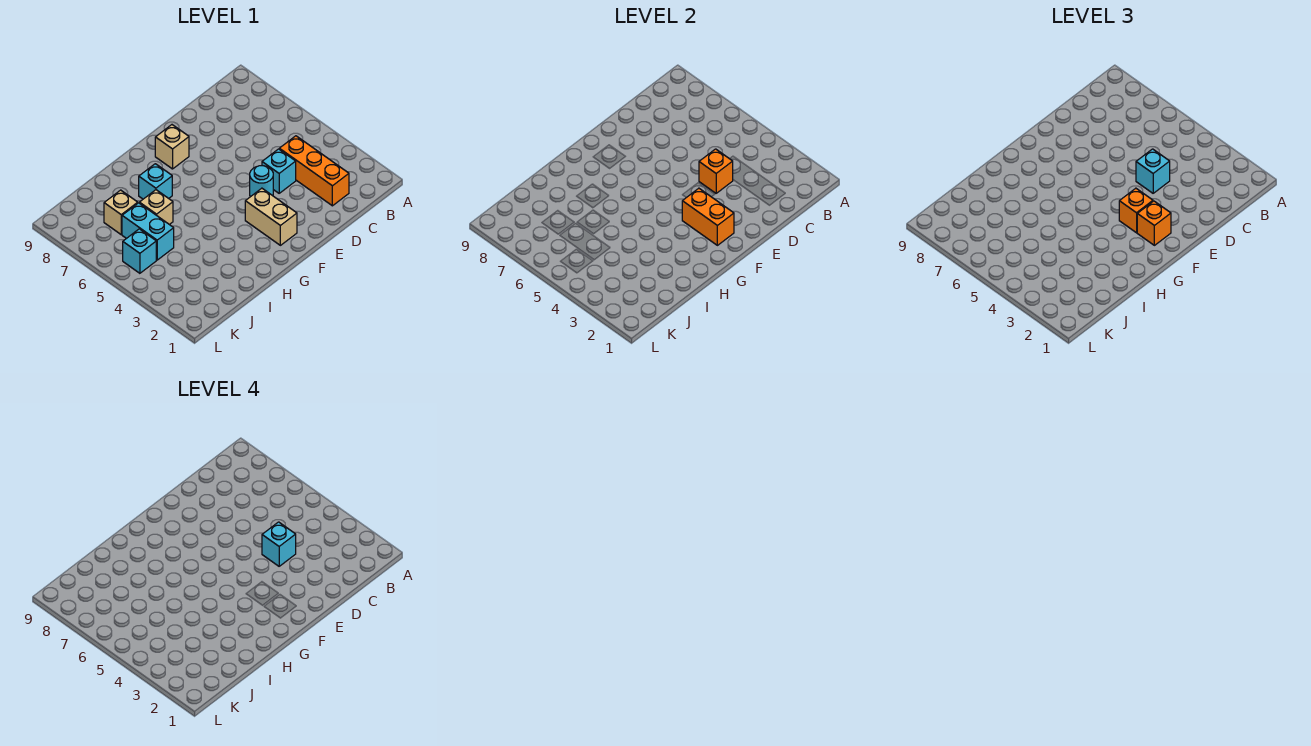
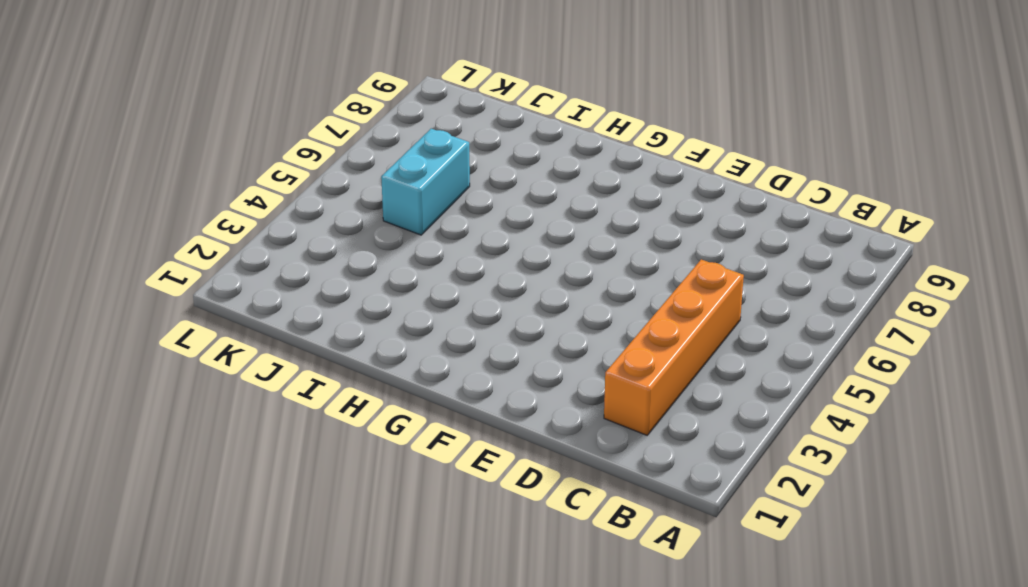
orange 1x4 brick [604,259,744,435] -> orange 1x3 brick [279,136,349,206]
none -> cyan 1x1 brick [262,149,296,193]
none -> cyan 1x1 round brick [250,166,273,197]
none -> tan 1x2 brick [245,188,297,245]

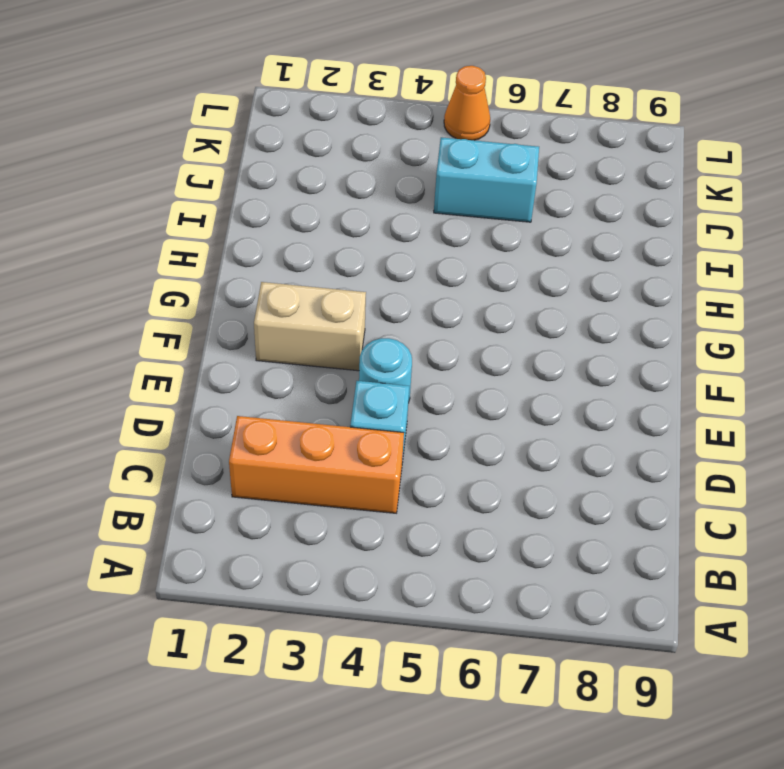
orange 1x1 cone [444,66,490,140] -> none
none -> tan 1x1 brick [155,125,189,169]
none -> cyan 1x1 brick [139,164,172,199]
none -> tan 1x1 brick [139,190,173,225]

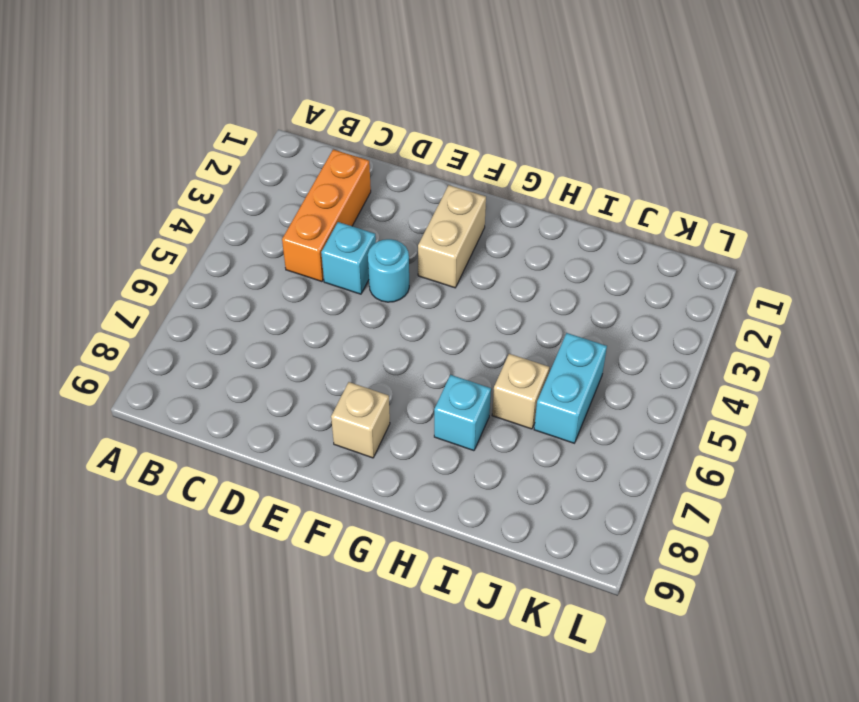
none -> tan 1x1 brick [104,190,138,234]
none -> cyan 1x1 brick [123,229,156,273]
none -> orange 1x1 brick [699,149,733,193]

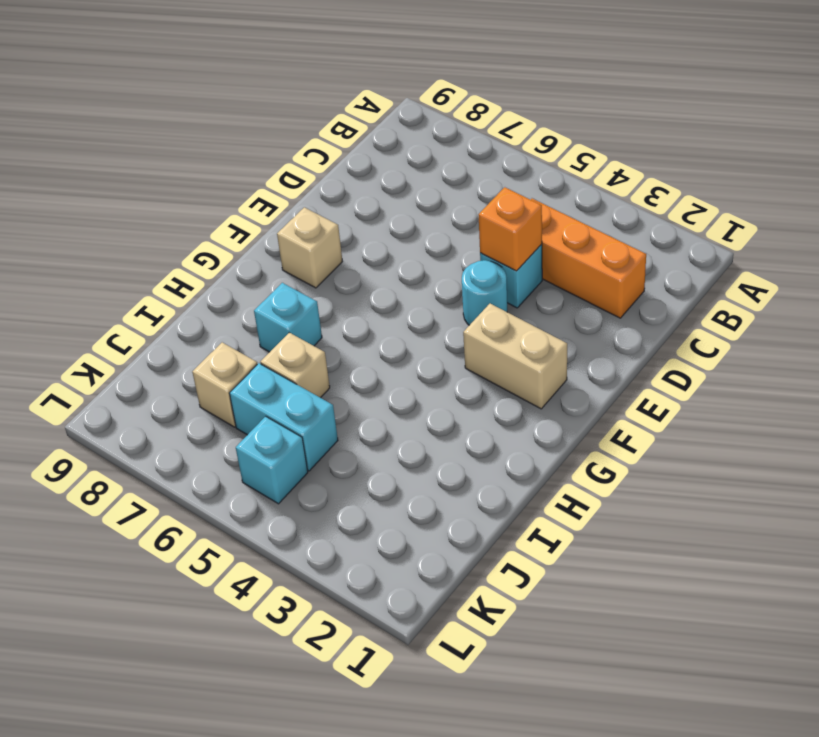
none -> orange 1x2 brick [682,188,734,245]
none -> cyan 1x1 brick [1136,149,1170,193]
none -> orange 1x1 brick [1137,201,1171,245]

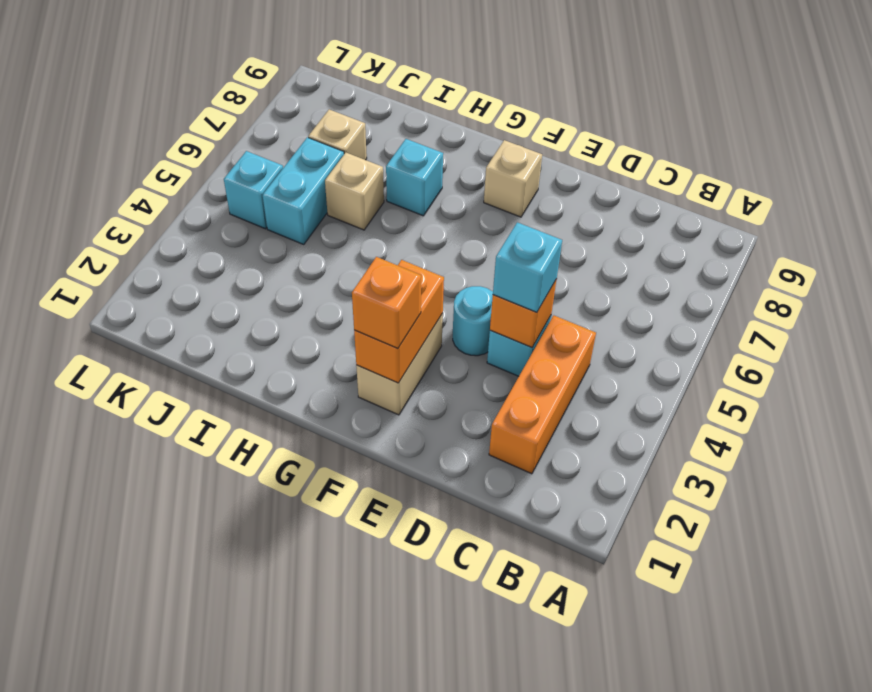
none -> orange 1x1 brick [1119,188,1153,233]
none -> cyan 1x1 brick [262,522,296,566]

